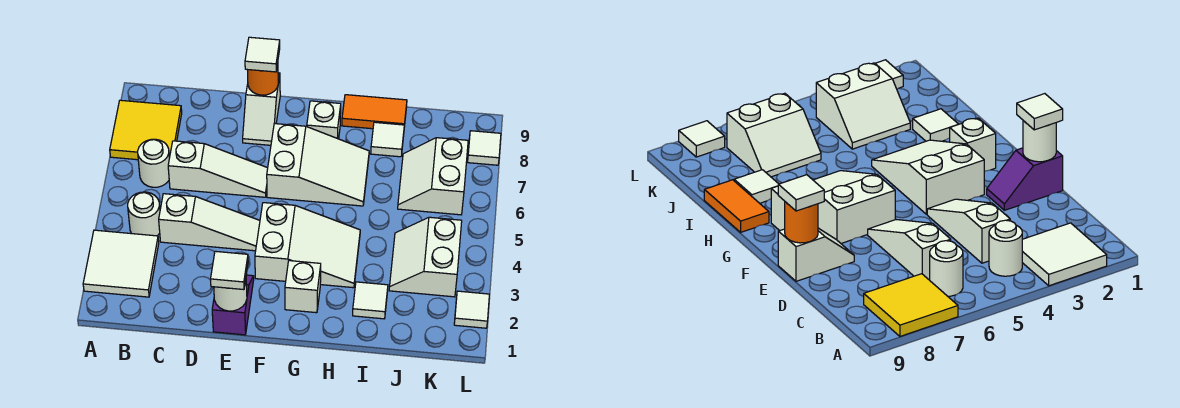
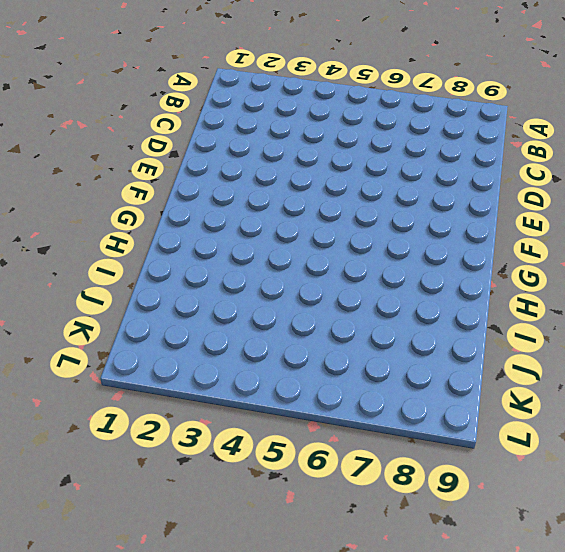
none -> white 2x2 tile [83,230,159,297]
none -> yellow 2x2 tile [110,100,182,160]
none -> white 1x1 round brick [128,192,160,236]

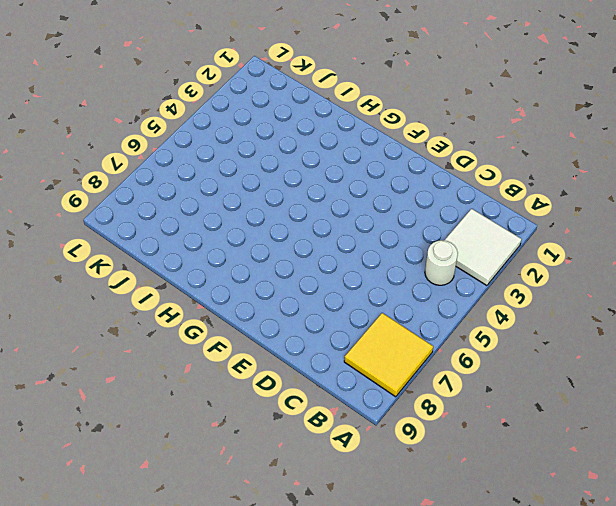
none -> white 1x1 round brick [138,139,169,187]
none -> white 1x3 slope [159,194,260,251]
none -> white 1x3 slope [168,141,268,197]

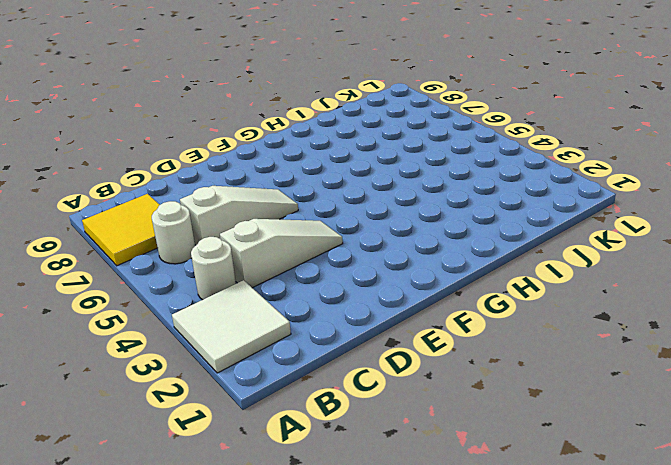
none -> purple 1x2 slope [212,275,254,335]
none -> white 1x2 slope [243,73,280,145]
none -> white 2x3 slope [255,203,360,288]

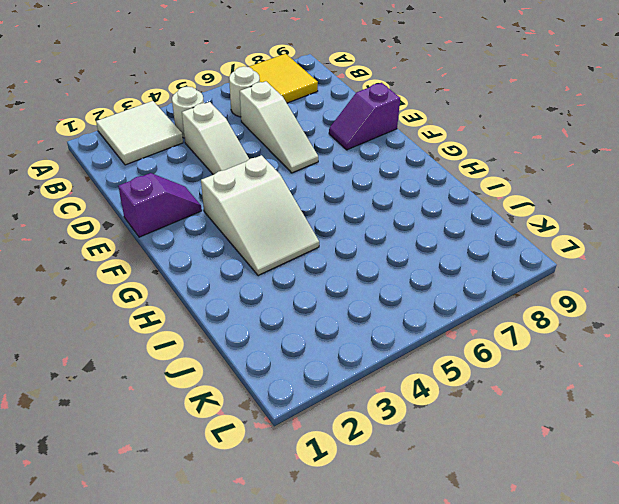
purple 1x2 slope [329,83,400,150] -> white 1x2 slope [243,73,280,145]
none -> white 2x3 slope [267,124,369,206]
none -> white 1x1 brick [285,261,321,313]
none -> white 1x1 brick [307,101,341,139]

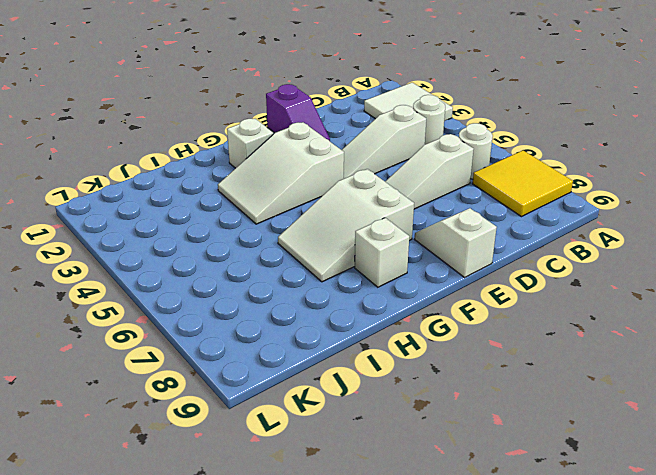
none -> orange 1x2 tile [342,95,407,129]
none -> white 1x1 tile [353,282,388,319]
none -> white 1x1 tile [371,122,404,157]

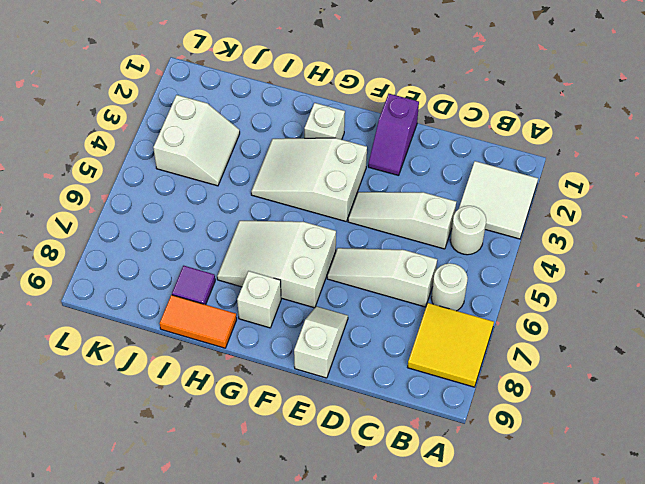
purple 1x1 tile [172,266,215,305] -> white 1x1 tile [371,122,404,157]
none -> white 1x1 tile [353,282,388,319]
none -> white 2x2 slope [398,138,468,215]
none -> white 1x1 tile [454,291,489,328]

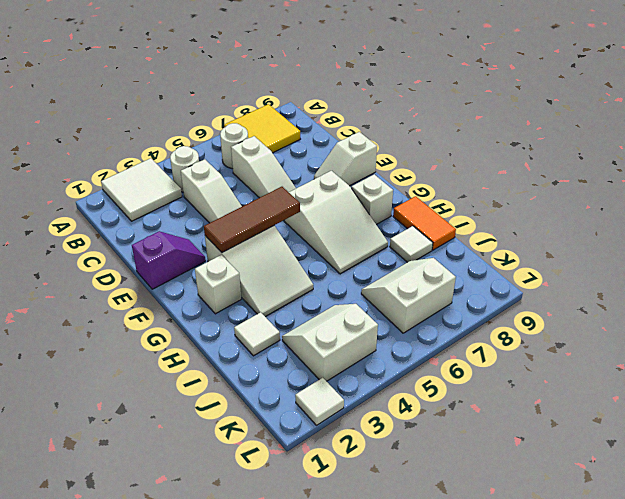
brown 1x3 tile [204,187,300,252] -> none
none -> white 1x1 tile [468,131,501,165]
none -> white 1x1 round brick [214,280,247,311]
none -> orange 1x1 round brick [248,64,278,95]

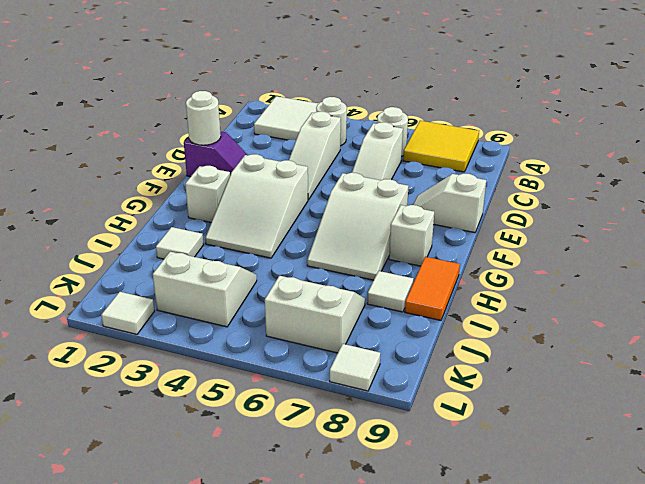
none -> orange 1x1 round brick [248,64,278,95]
none -> white 1x1 tile [211,251,248,290]
none -> white 1x1 tile [245,37,280,72]

